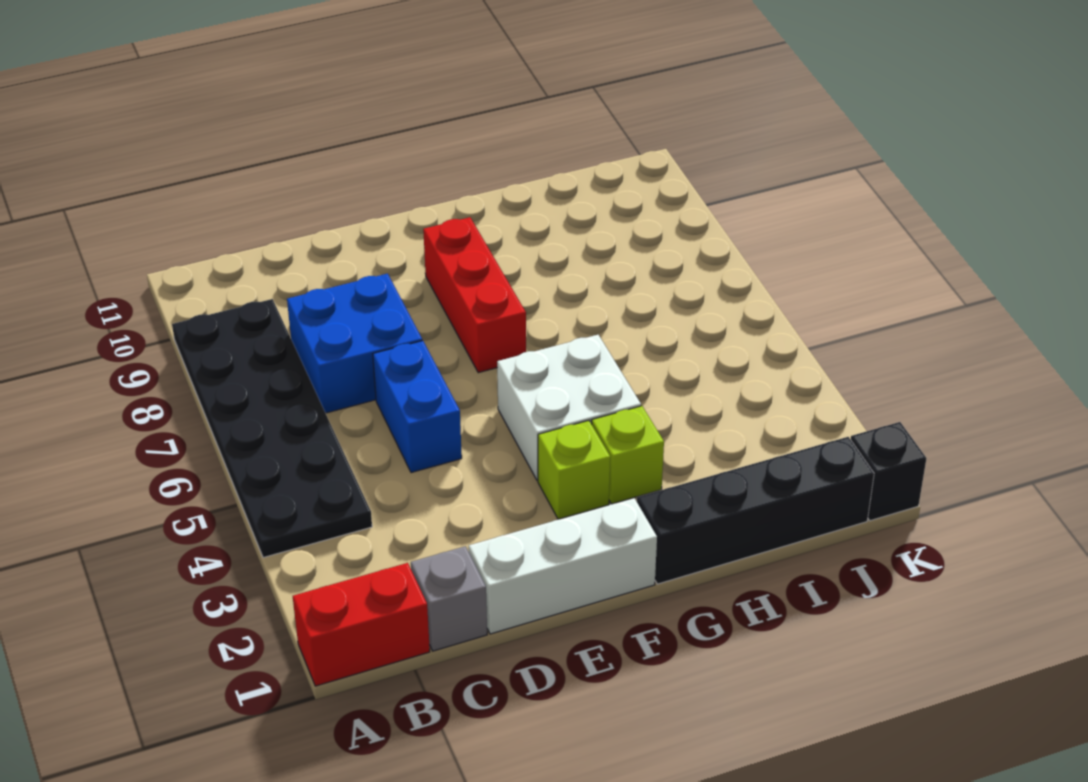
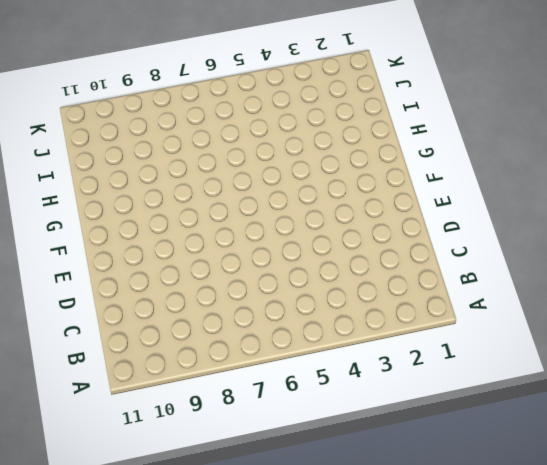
none -> red 1x2 brick [293,563,430,686]
none -> black 2x6 plate [172,299,372,558]
none -> grey 1x1 brick [411,546,487,651]

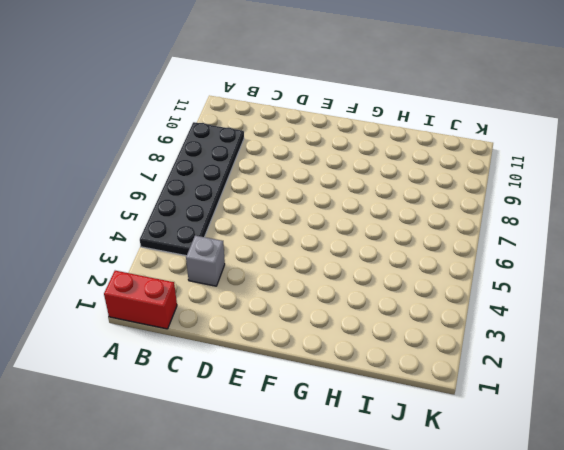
grey 1x1 brick [186,236,225,286] -> grey 1x1 brick moved to [411,546,487,651]
none -> blue 2x2 brick [287,274,422,413]
none -> white 1x3 brick [469,498,657,634]
none -> blue 1x2 brick [373,341,462,473]

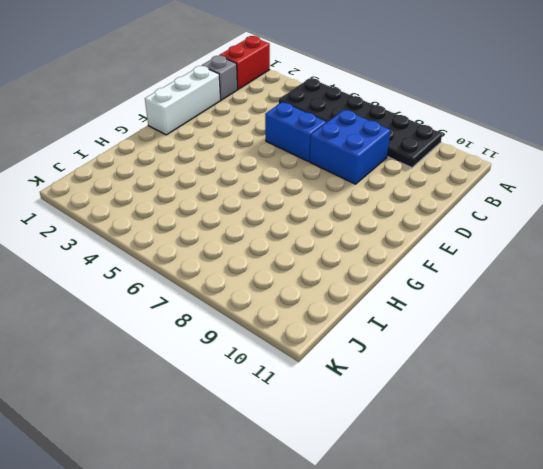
none -> lime 1x1 brick [538,421,610,519]
none -> white 2x2 brick [497,335,641,481]
none -> red 1x3 brick [423,217,526,373]

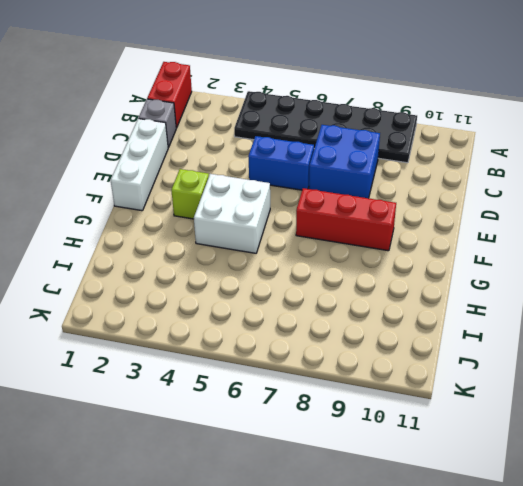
none -> black 1x4 brick [637,437,874,584]
none -> lime 1x1 brick [592,406,664,504]
none -> black 1x1 brick [851,422,927,521]

